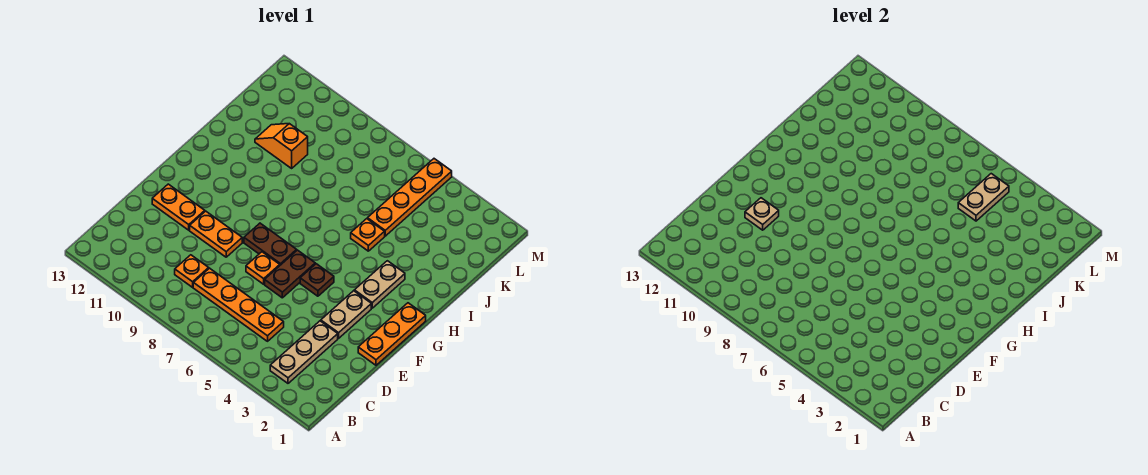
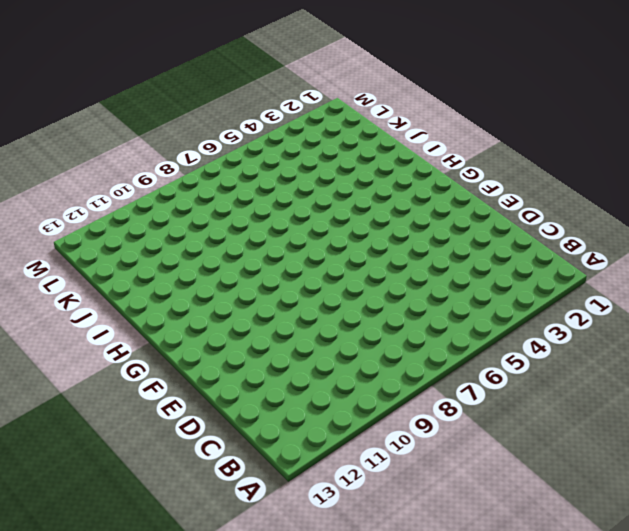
none -> tan 1x3 plate [270,321,338,383]
none -> orange 1x4 plate [193,268,284,341]
none -> orange 1x1 plate [175,255,209,287]

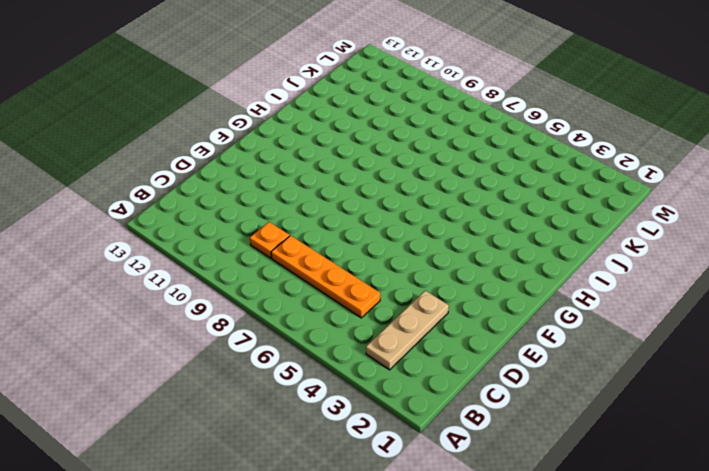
none -> orange 1x3 plate [358,303,426,365]
none -> tan 1x2 plate [321,291,371,338]
none -> brown 1x2 plate [265,250,315,298]

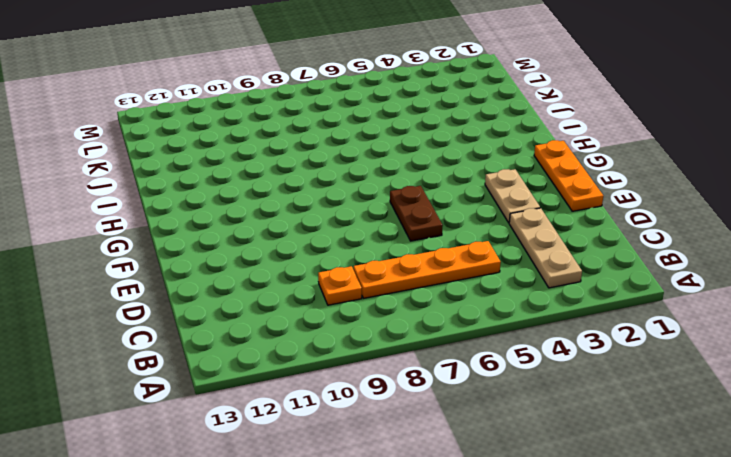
none -> orange 1x1 plate [246,252,280,284]
none -> orange 1x2 plate [190,211,242,257]
none -> orange 1x2 plate [152,184,205,230]

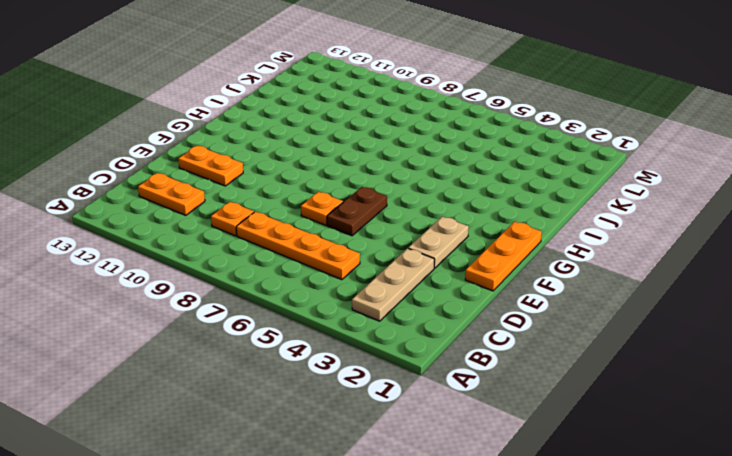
orange 1x2 plate [138,173,205,215] -> orange 1x2 plate moved to [190,211,242,257]
none -> brown 1x1 plate [300,264,334,296]
none -> brown 1x2 plate [244,223,297,265]
none -> tan 1x2 plate [354,261,405,308]

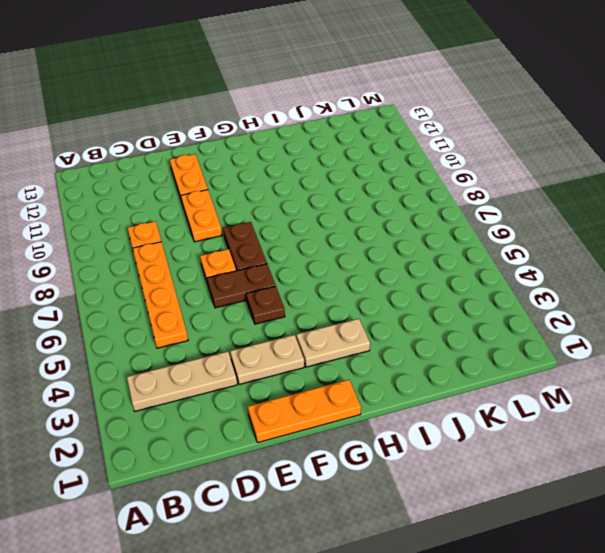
none -> orange 1x1 plate [351,219,385,251]
none -> orange 1x4 plate [367,159,452,236]
none -> orange 1x2 slope [255,124,308,168]

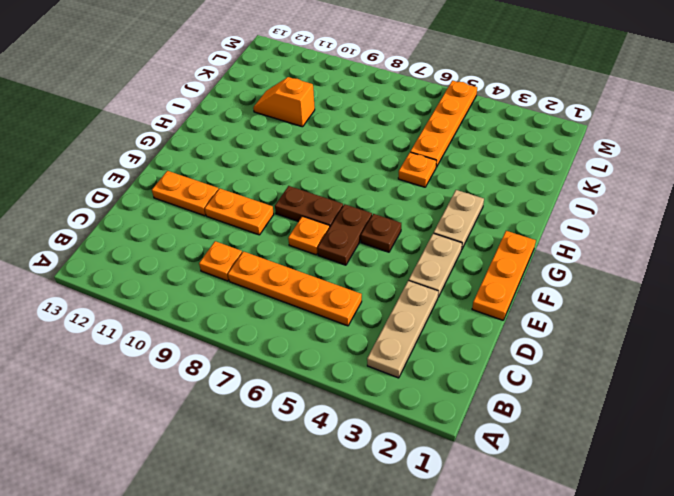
none -> tan 1x1 plate [745,198,779,230]
none -> tan 1x2 plate [958,174,1009,221]

